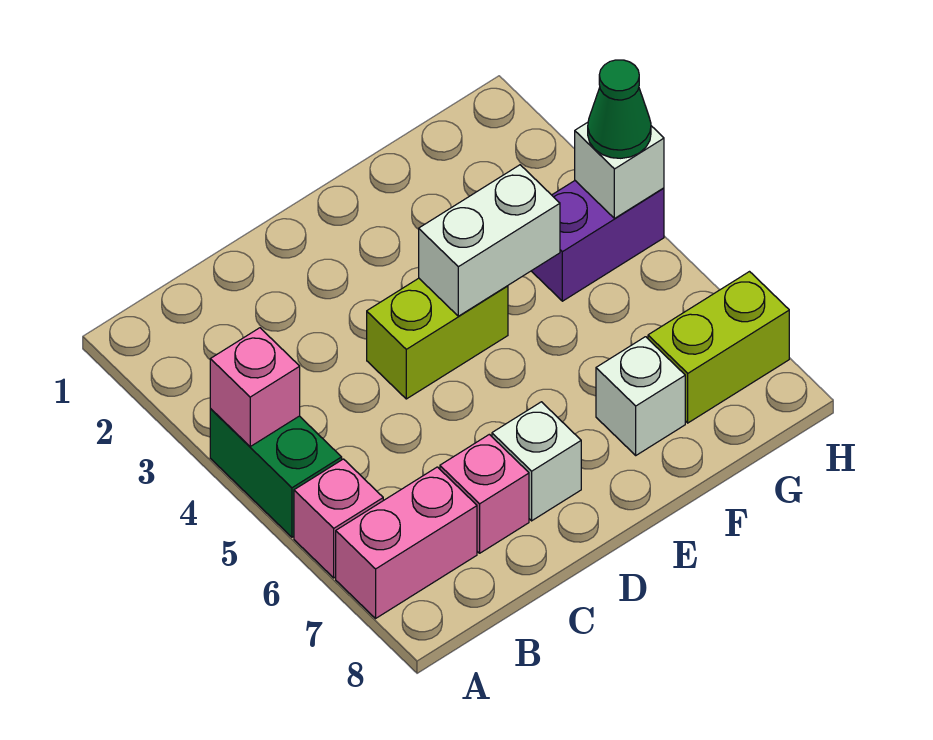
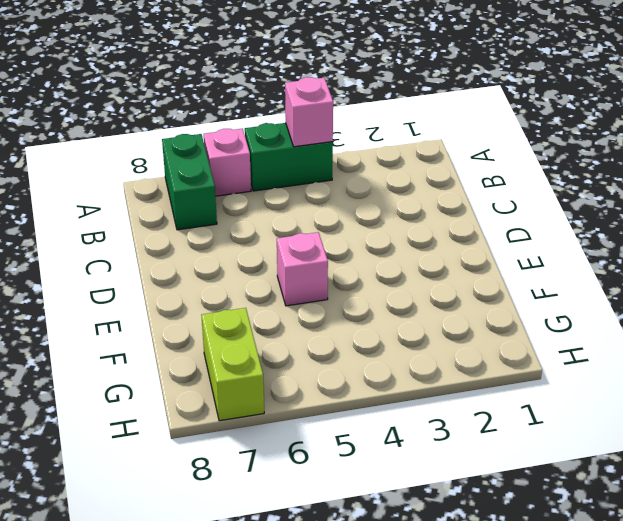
green 1x2 brick [162,134,217,230] -> pink 1x2 brick [336,467,477,618]
pink 1x1 brick [277,232,328,306] -> pink 1x1 brick moved to [440,434,529,553]
none -> lime 1x2 brick [367,278,508,399]
none -> white 1x1 brick [492,402,581,521]
none -> white 1x1 brick [596,337,685,455]

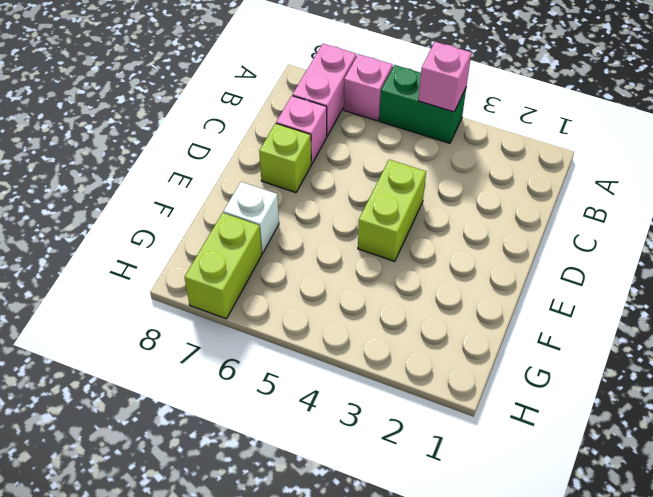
lime 1x1 brick [259,123,311,193] -> white 1x1 brick [492,402,581,521]
none -> purple 1x2 brick [532,181,664,301]
none -> white 1x2 brick [419,165,560,316]
none -> white 1x1 brick [575,122,664,219]

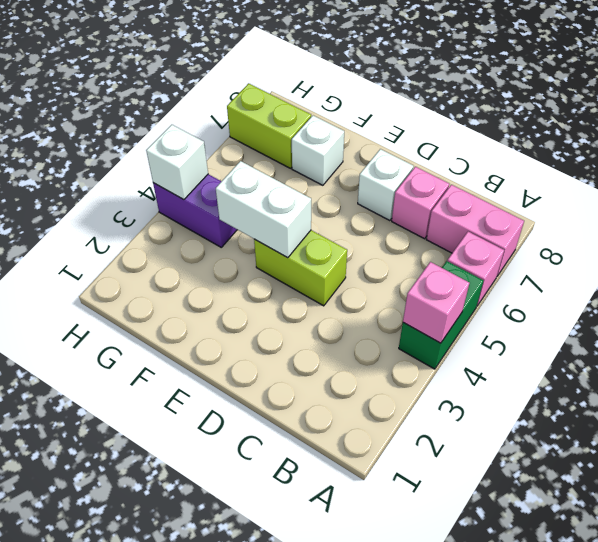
none -> green 1x1 cone [588,60,651,158]

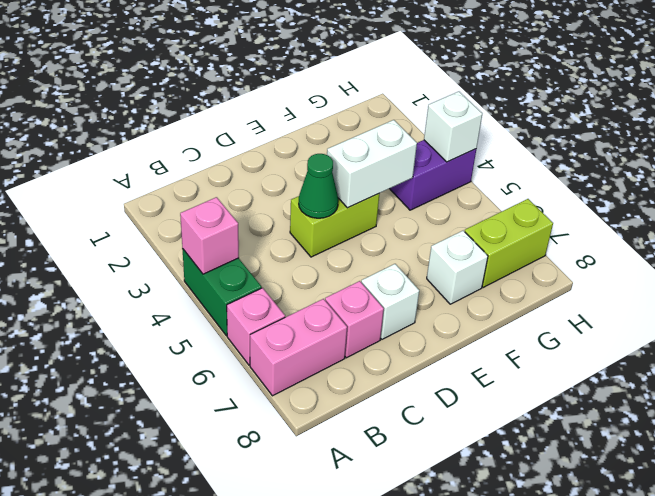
green 1x1 cone [299,154,338,218] -> green 1x1 cone moved to [588,60,651,158]

